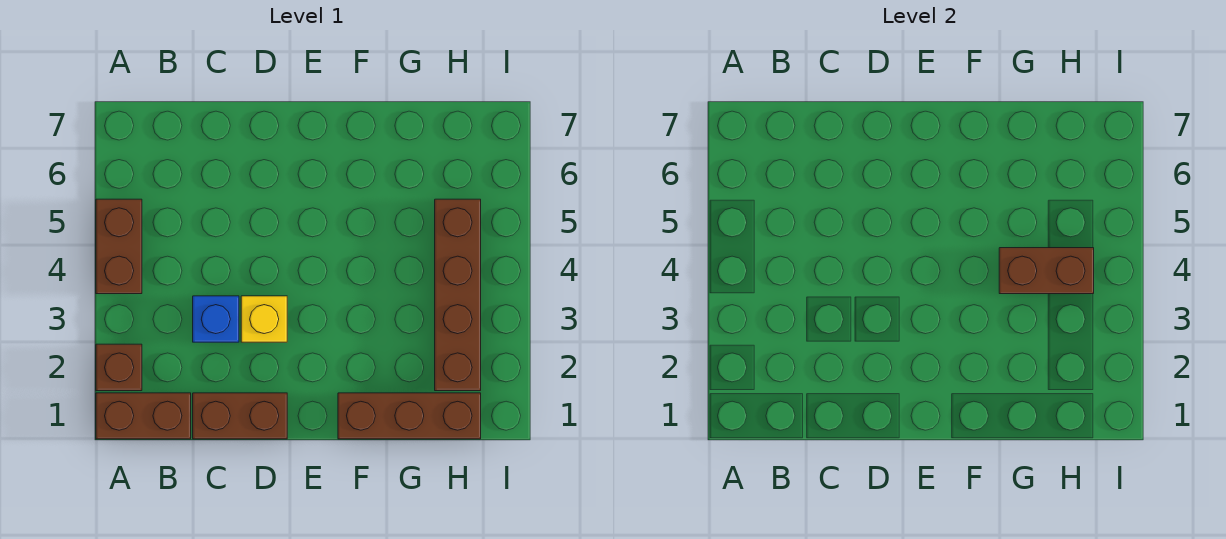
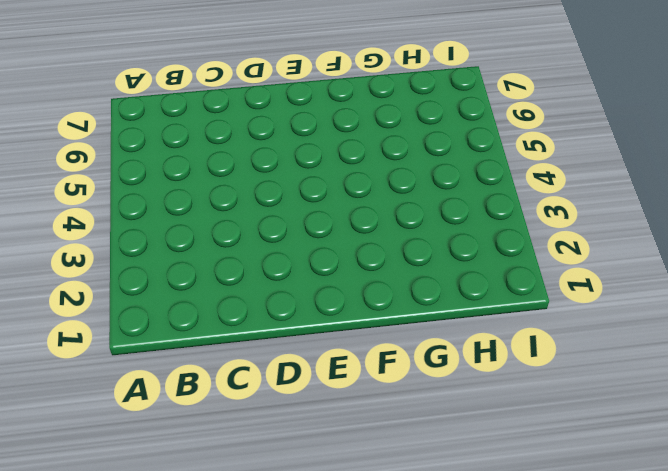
none -> brown 1x2 brick [96,393,191,439]
none -> brown 1x1 brick [96,344,142,391]

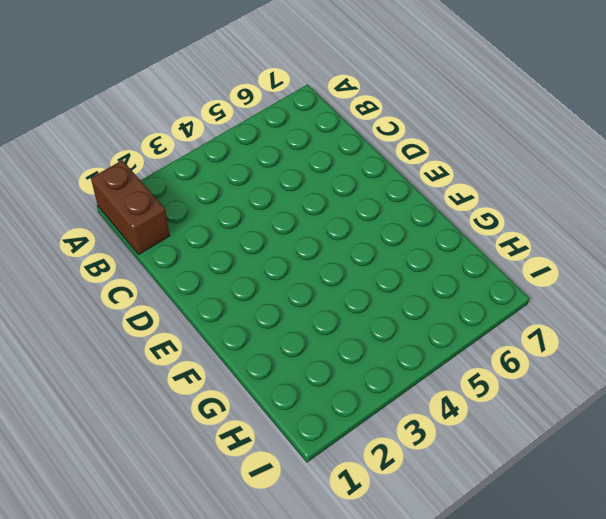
none -> brown 1x1 brick [96,344,142,391]
none -> brown 1x2 brick [96,199,142,294]

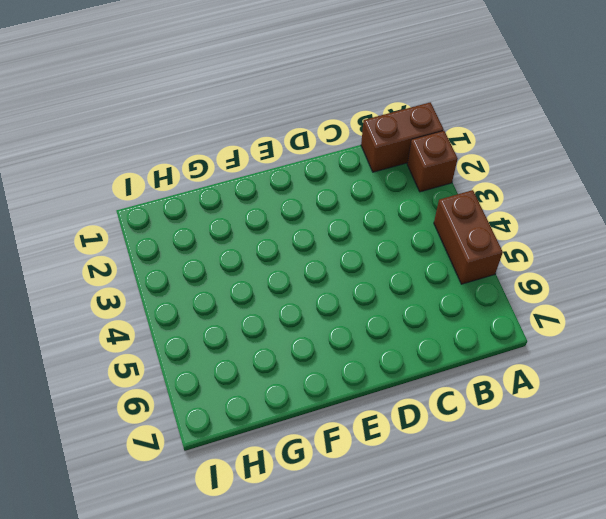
none -> brown 1x2 brick [193,393,287,439]
none -> blue 1x1 brick [193,296,239,342]

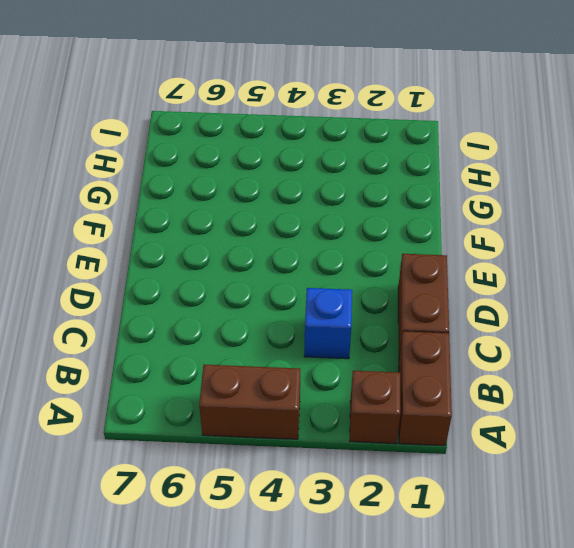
none -> yellow 1x1 brick [241,296,287,342]
none -> brown 1x3 brick [338,393,481,439]

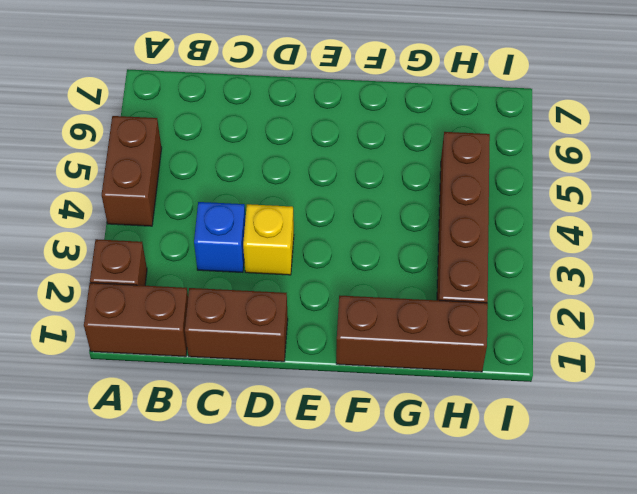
none -> brown 1x2 brick [999,248,1094,294]

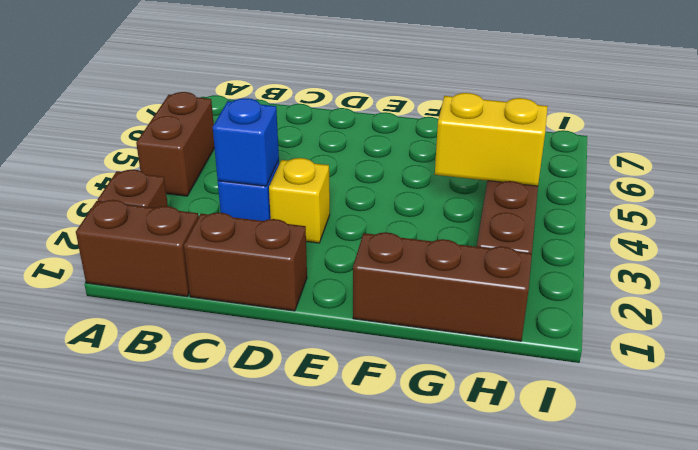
blue 1x1 brick [213,98,279,186] -> none
yellow 1x2 brick [435,93,548,186] -> brown 1x2 brick [999,248,1094,294]

